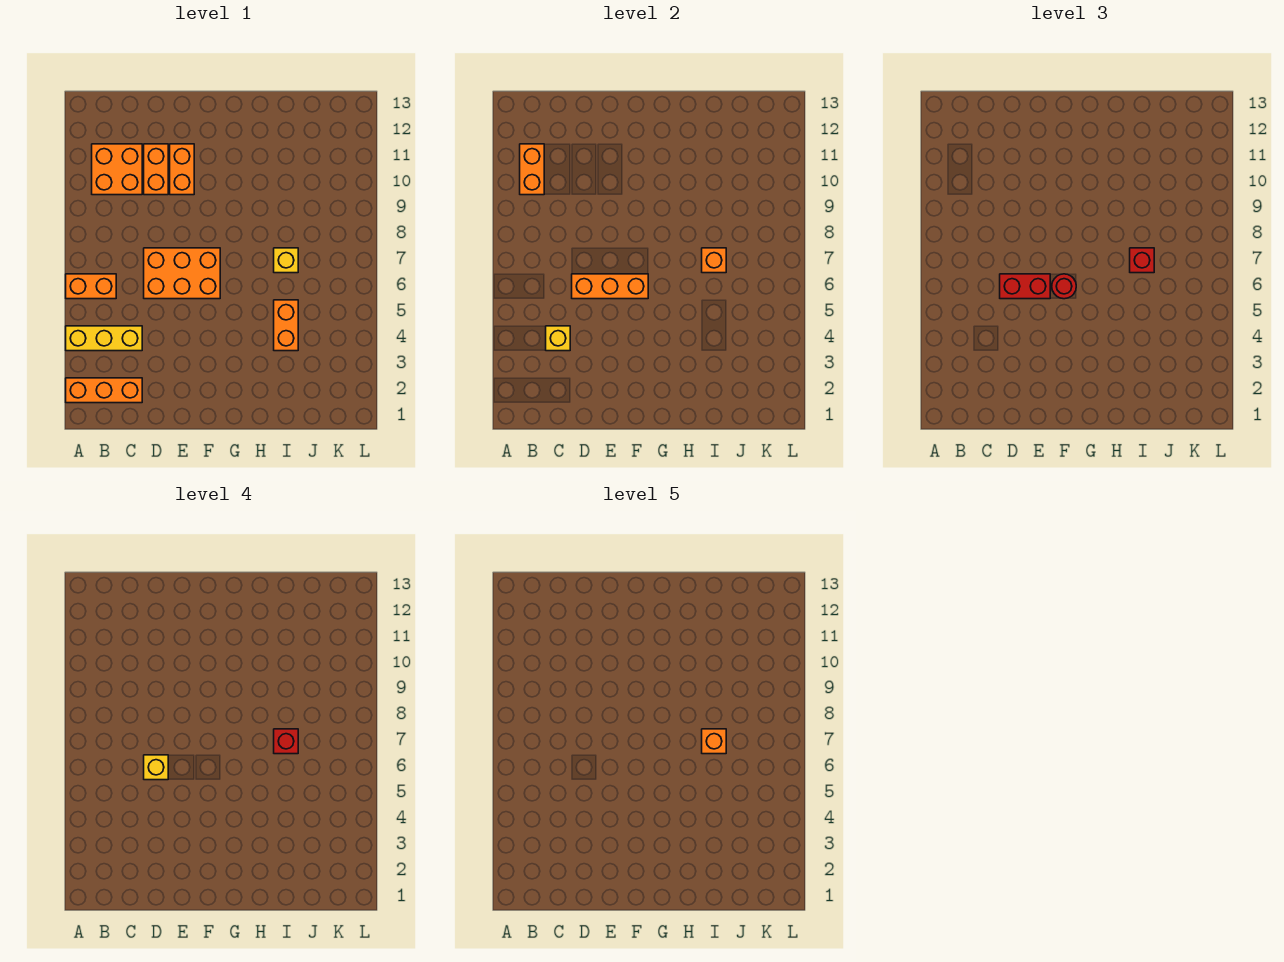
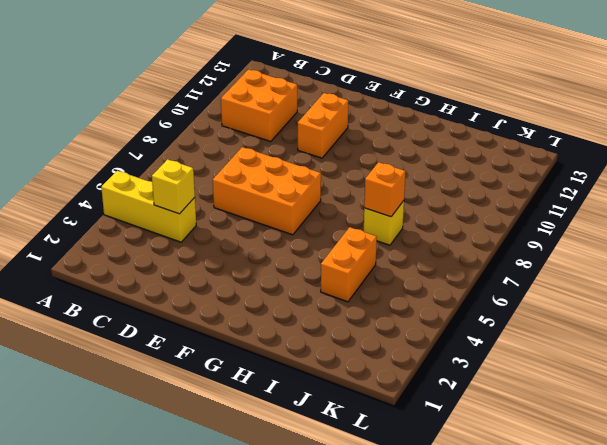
none -> orange 1x3 brick [66,378,142,403]
none -> orange 1x2 brick [66,274,116,299]
none -> orange 1x2 brick [144,144,168,195]

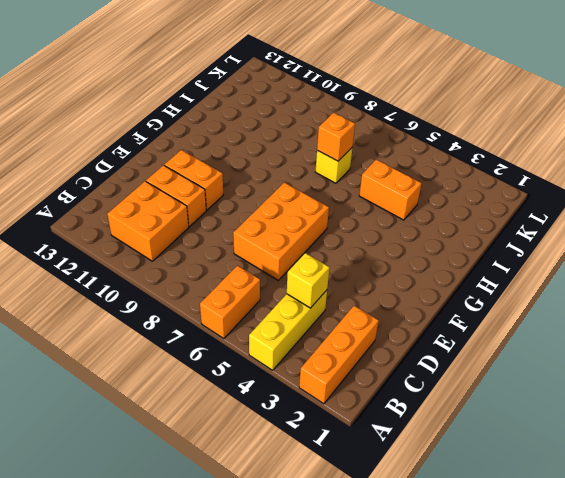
none -> orange 1x2 brick [520,144,544,195]
none -> orange 1x3 brick [572,274,648,299]
none -> red 1x2 brick [1000,274,1050,299]

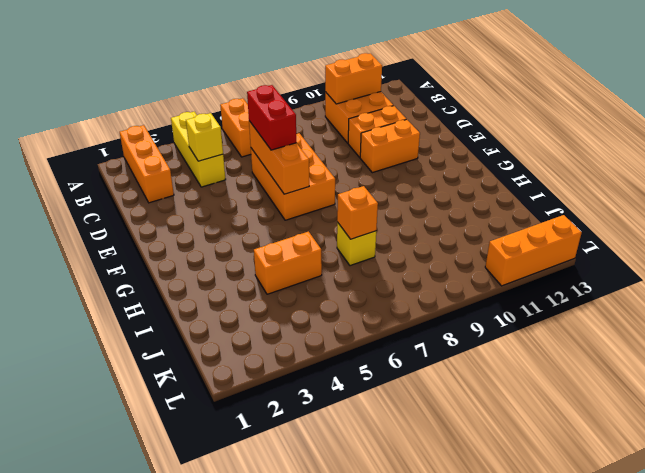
orange 1x3 brick [485,215,582,286] -> none
none -> red 1x1 round brick [1052,274,1076,299]
none -> red 1x1 brick [1130,248,1154,273]
none -> yellow 1x1 brick [144,755,168,780]

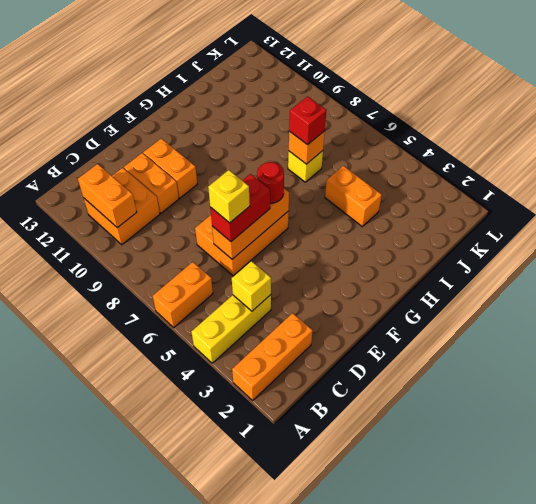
none -> red 1x1 brick [274,729,298,754]
none -> orange 1x1 brick [702,729,726,754]

